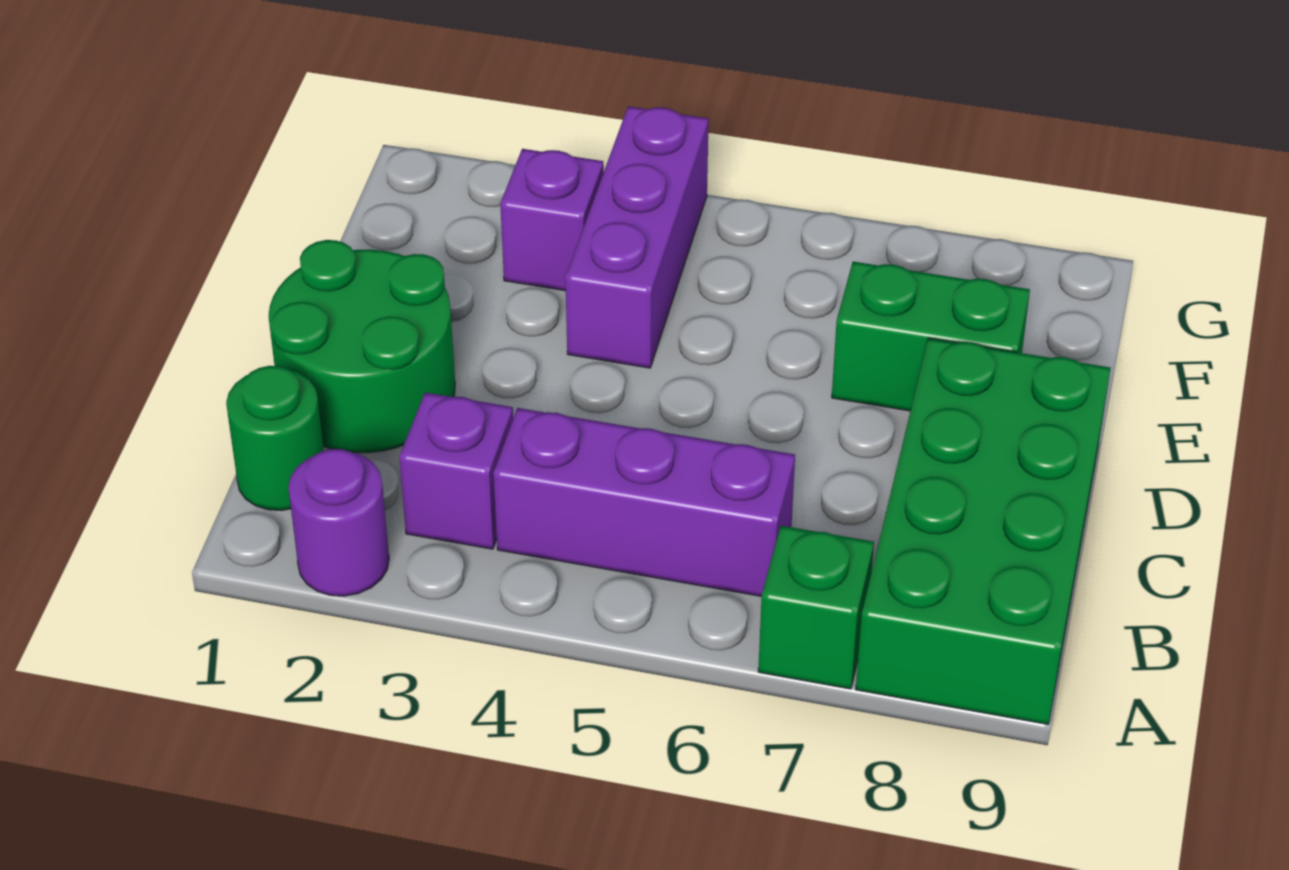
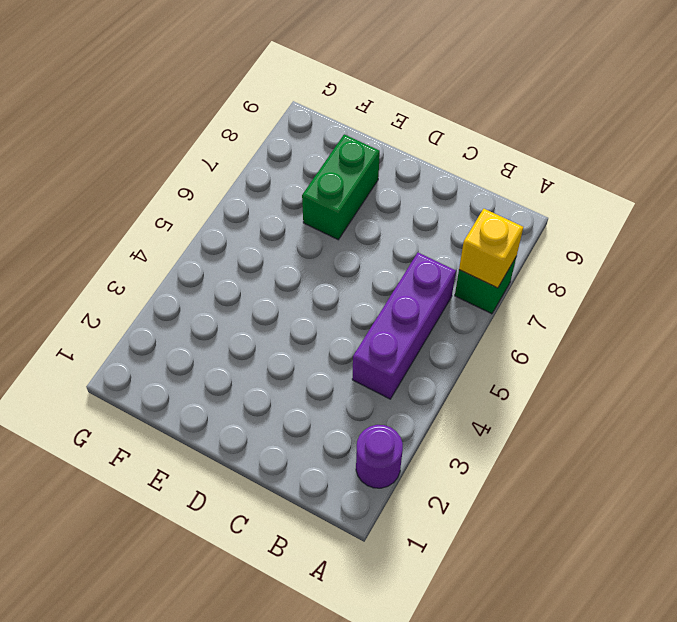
yellow 1x1 brick [459,209,523,288] -> none
none -> green 2x4 brick [856,338,1111,724]
none -> green 1x1 round brick [226,366,324,511]

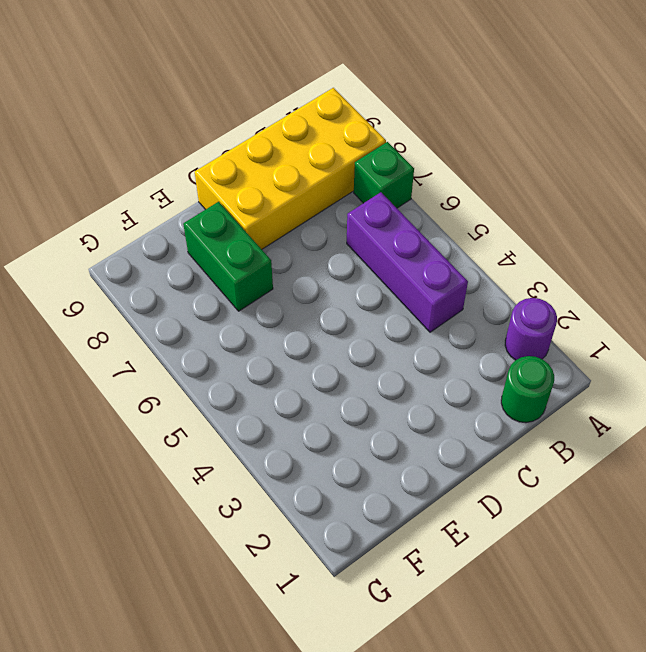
yellow 2x4 brick [195,88,386,249] -> green 2x4 brick [856,338,1111,724]
none -> purple 1x1 brick [399,392,513,549]
none -> green 2x2 round brick [269,240,455,453]

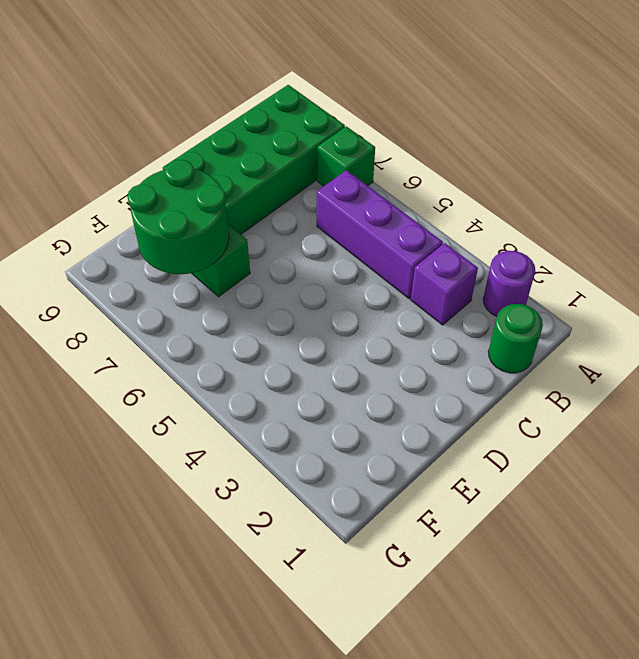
green 2x2 round brick [128,160,229,274] -> green 2x2 round brick moved to [269,240,455,453]
none -> purple 1x3 brick [565,106,709,368]
none -> purple 1x1 brick [500,149,604,291]

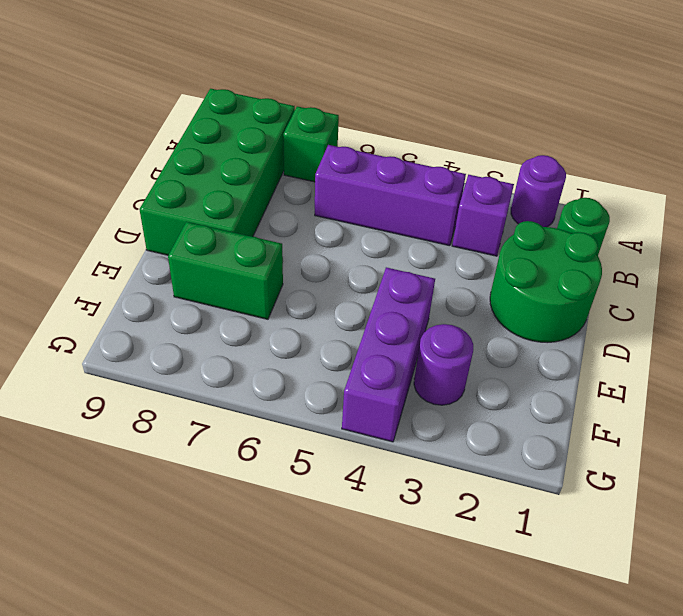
purple 1x1 round brick [414,324,473,405] -> purple 1x1 brick [500,149,604,291]

